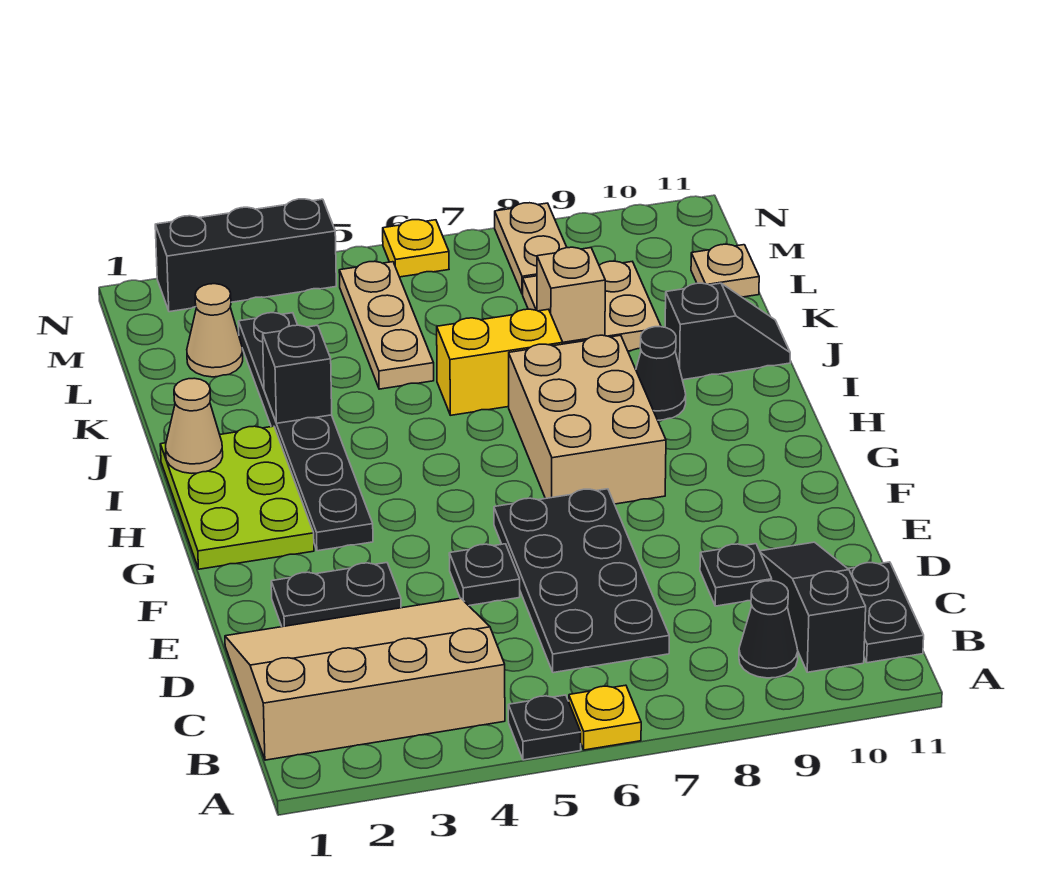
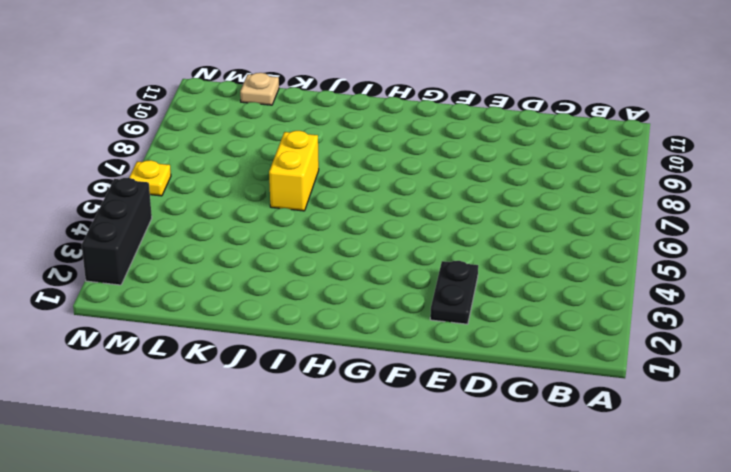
none -> black 1x1 plate [508,695,581,760]
none -> yellow 1x1 plate [569,685,641,750]
none -> tan 3x4 slope [225,598,505,760]

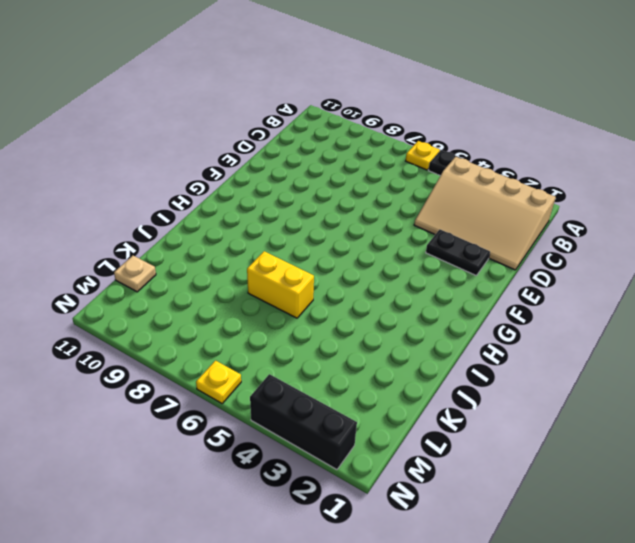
none -> black 1x1 cone [739,581,798,678]
none -> black 1x3 slope [760,542,866,672]
none -> black 1x2 plate [849,562,924,663]

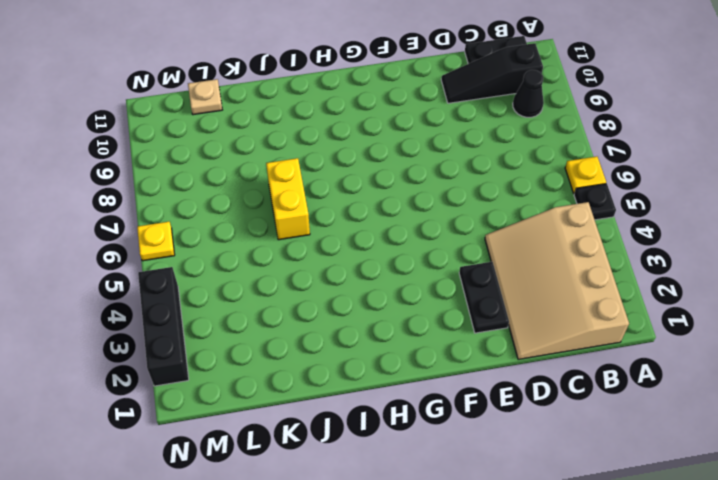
none -> black 2x4 plate [494,489,669,673]
none -> black 1x1 plate [700,544,772,606]
none -> black 1x1 plate [449,544,520,606]

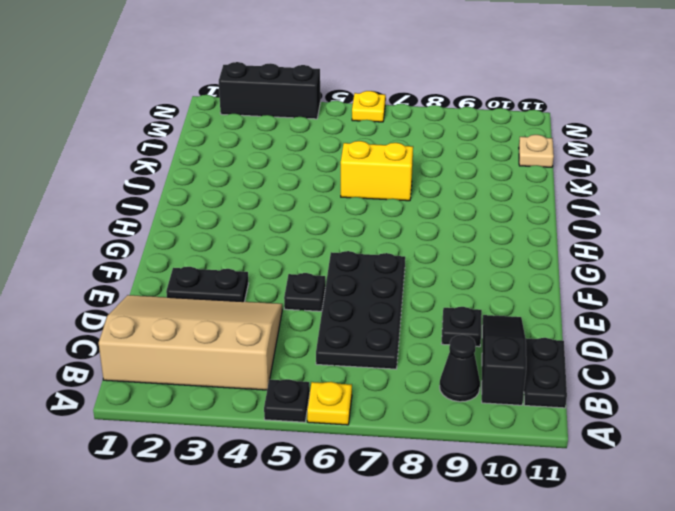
none -> lime 2x3 plate [160,426,314,569]
none -> black 1x6 plate [238,313,373,551]
none -> tan 2x3 brick [509,335,666,504]

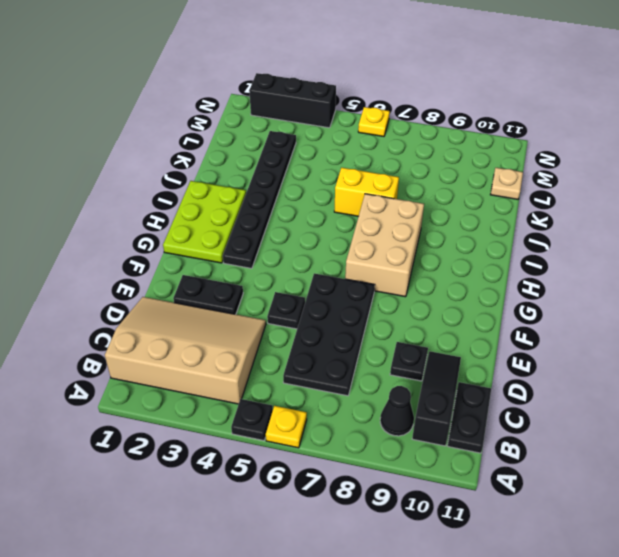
none -> black 1x1 cone [636,327,686,420]
none -> black 1x2 slope [665,283,790,380]
none -> tan 1x3 plate [339,261,434,389]

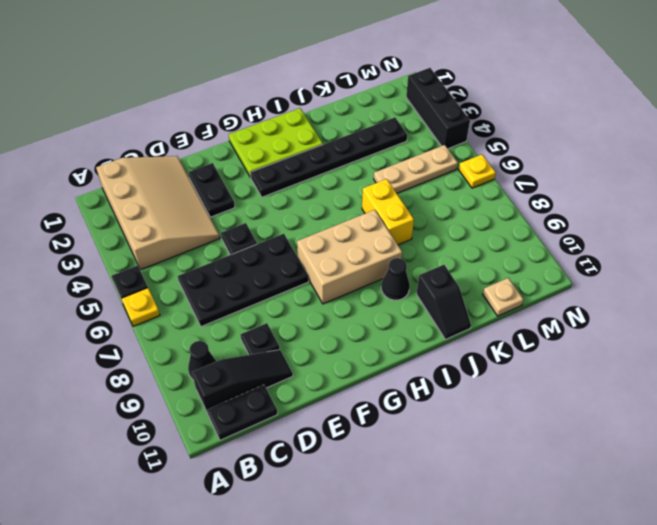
none -> tan 2x2 plate [523,261,661,351]
none -> tan 1x1 cone [187,284,243,377]
none -> tan 1x2 plate [495,203,567,294]

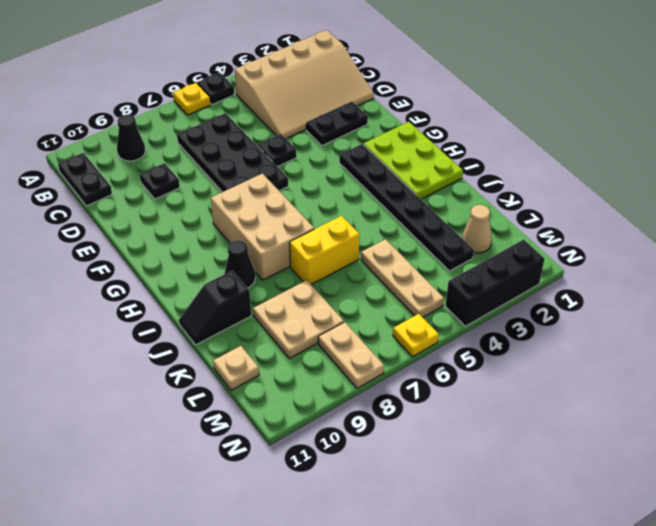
none -> black 1x3 slope [760,542,866,672]
none -> tan 1x1 cone [166,378,223,473]
none -> black 1x1 brick [263,325,332,423]

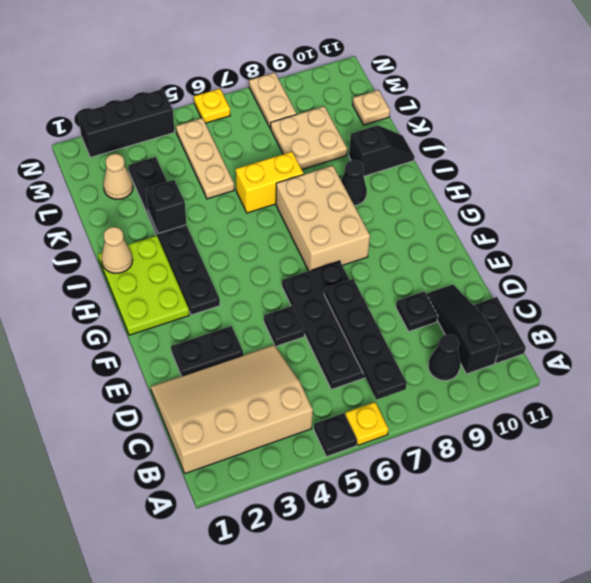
black 1x4 plate [324,279,407,400] -> none
none -> tan 1x1 brick [537,247,605,342]

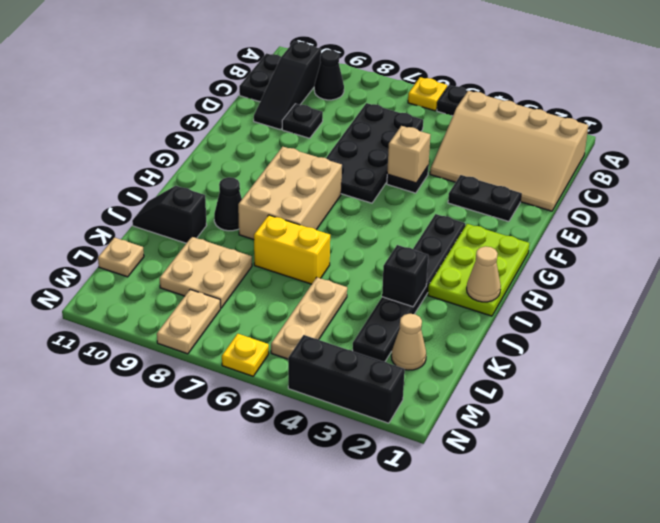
tan 1x1 brick [387,126,430,183] -> tan 1x1 brick moved to [537,247,605,342]

